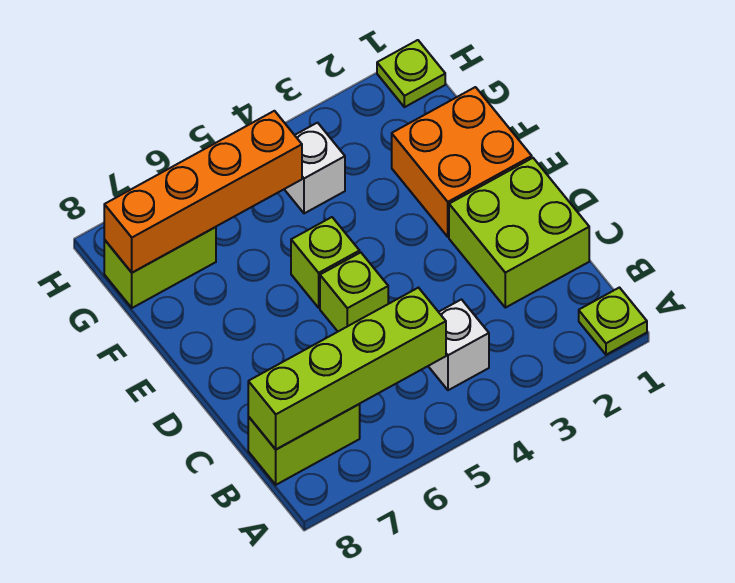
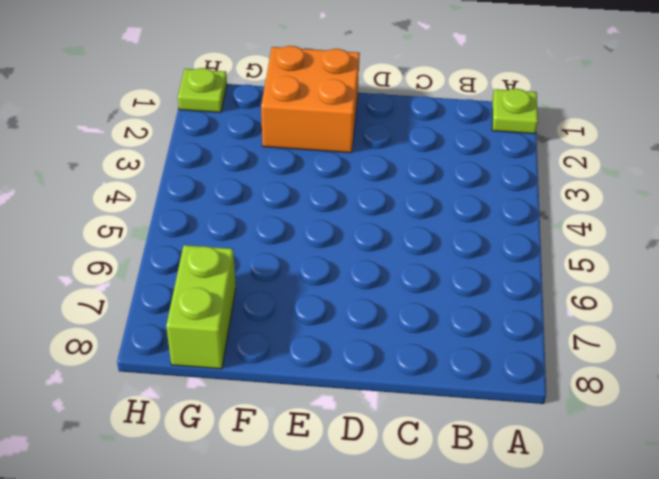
none -> white 1x1 brick [428,300,489,390]
none -> lime 1x2 brick [248,404,360,485]
none -> lime 2x2 brick [449,158,589,308]

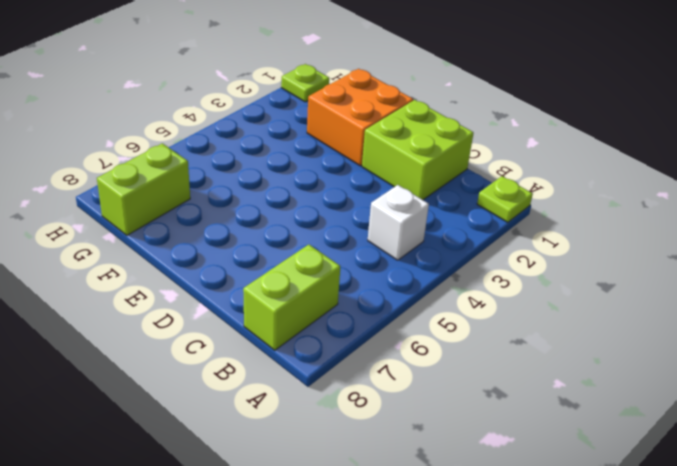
none -> lime 1x1 brick [320,252,388,331]
none -> lime 1x1 brick [291,217,360,308]
none -> white 1x1 brick [284,123,345,213]

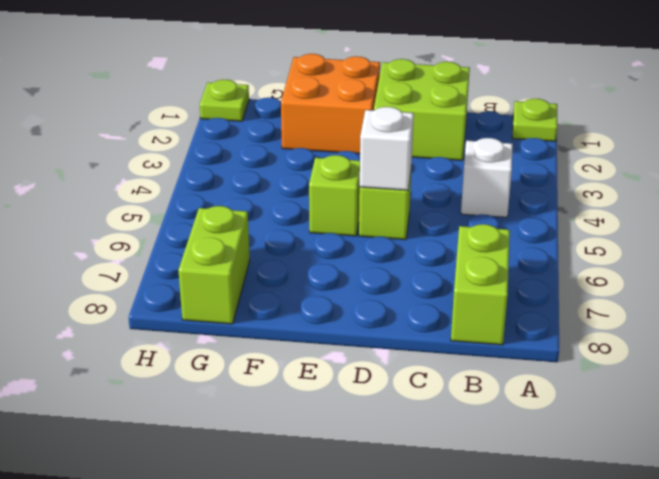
white 1x1 brick [360,107,414,190] -> white 1x1 brick moved to [284,123,345,213]
none -> lime 1x4 brick [248,288,446,449]
none -> orange 1x4 brick [104,111,302,273]

